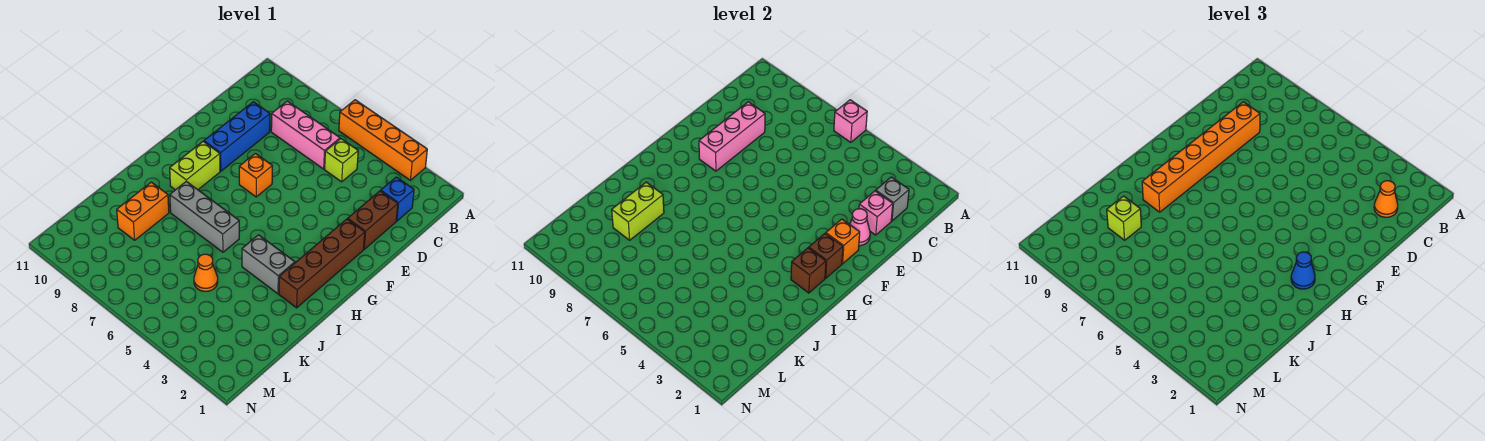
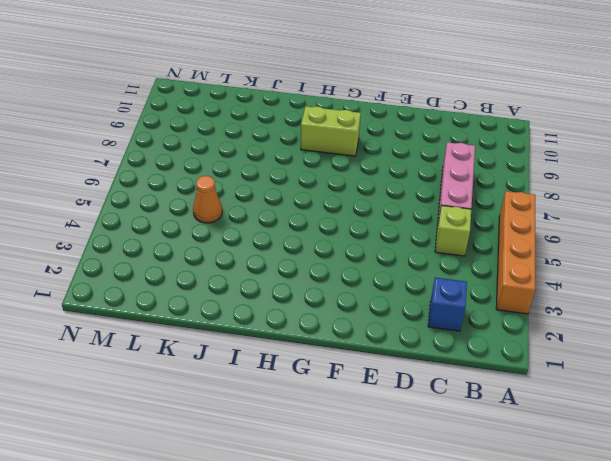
none -> brown 1x2 brick [348,191,398,249]
none -> blue 1x3 brick [204,102,270,171]
none -> brown 1x4 brick [279,219,365,308]

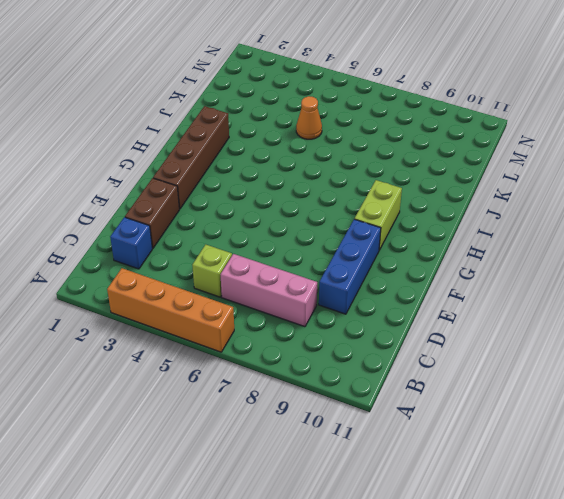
none -> orange 1x1 brick [239,153,272,197]
none -> grey 1x2 brick [242,235,295,294]
none -> grey 1x3 brick [170,181,239,252]

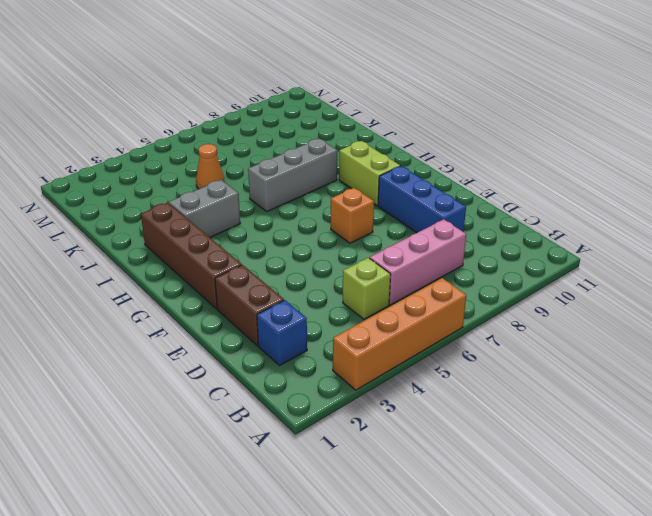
none -> orange 1x2 brick [117,182,169,240]
none -> pink 1x1 brick [834,100,867,142]
none -> grey 1x1 brick [876,177,909,221]

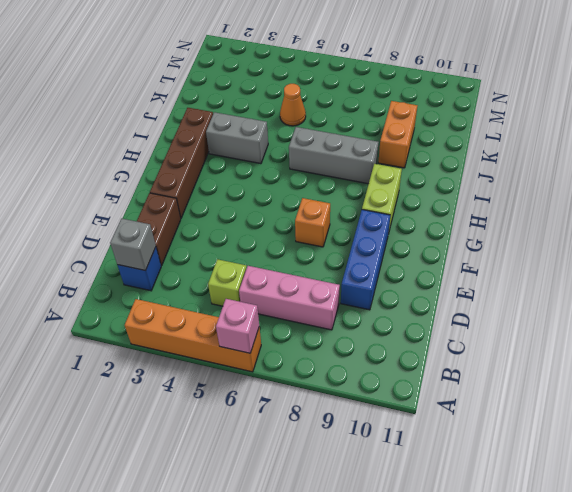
none -> pink 1x1 brick [859,191,893,235]
none -> pink 1x3 brick [699,102,765,171]
none -> pink 1x1 cone [850,209,870,246]

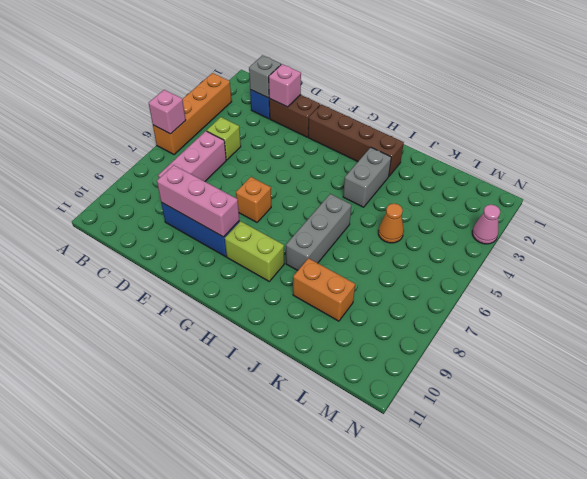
pink 1x1 cone [472,205,500,244] -> pink 1x1 cone moved to [850,209,870,246]
none -> orange 1x1 brick [826,219,860,264]
none -> brown 1x1 brick [809,233,843,278]
none -> brown 1x1 brick [791,248,826,293]

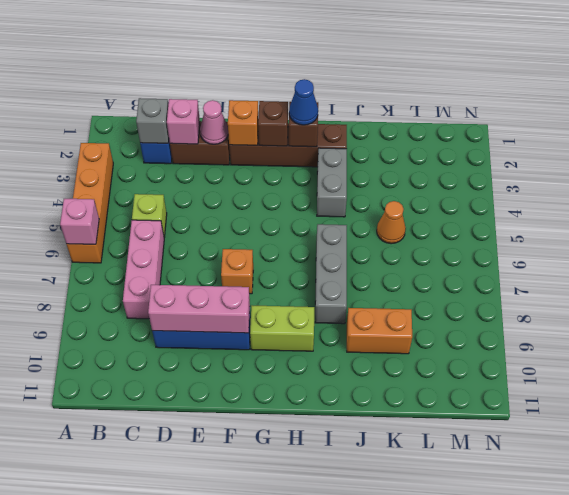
none -> lime 1x2 brick [612,182,664,240]
none -> orange 1x1 cone [1374,181,1398,217]
none -> orange 1x6 brick [1142,102,1260,212]

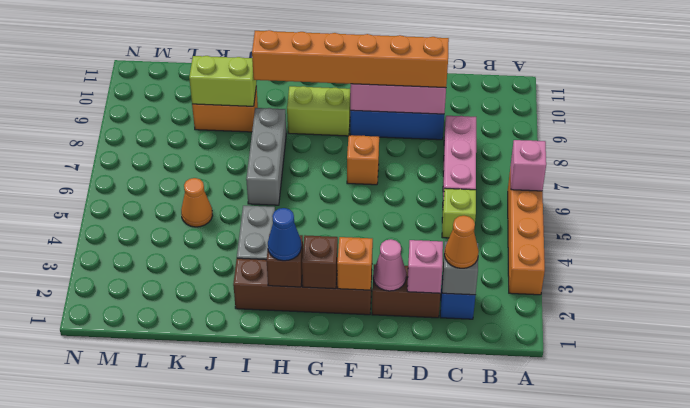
none -> lime 1x1 brick [1107,196,1141,240]

